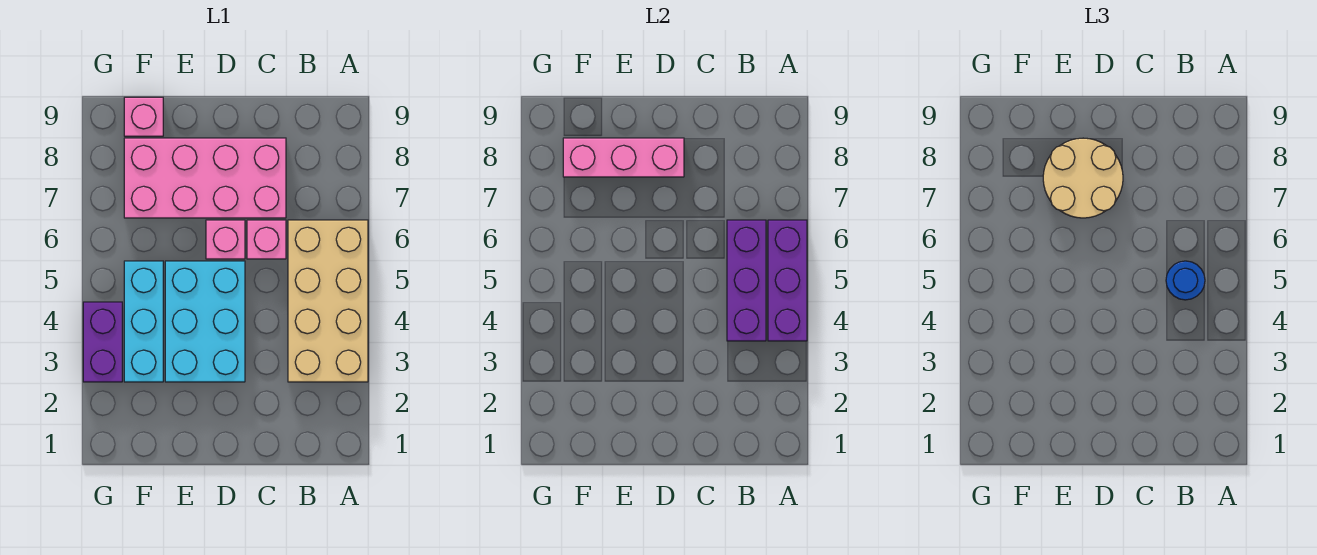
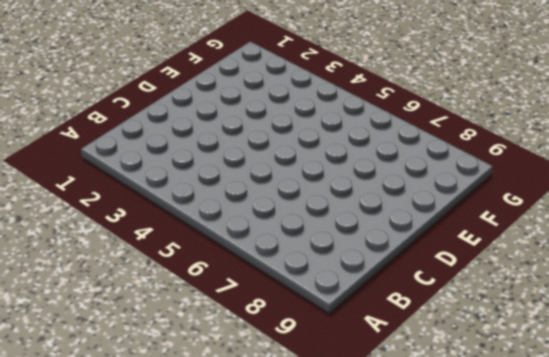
none -> tan 2x4 brick [288,220,368,382]
none -> pink 1x1 brick [247,220,286,259]
none -> pink 2x4 brick [124,138,286,218]

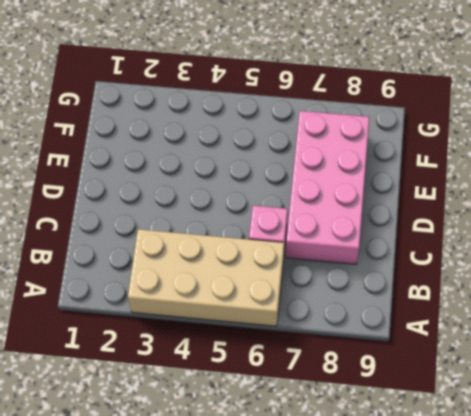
none -> cyan 2x3 brick [165,261,245,382]
none -> pink 1x1 brick [206,220,245,259]
none -> cyan 1x3 brick [124,261,163,382]

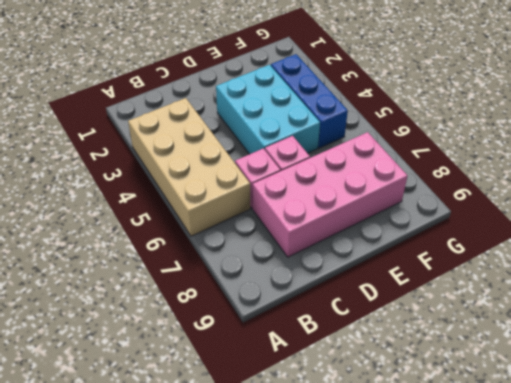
blue 1x3 brick [271,54,348,148] -> cyan 1x3 brick [124,261,163,382]
none -> pink 1x1 brick [124,97,163,136]
none -> purple 1x2 brick [83,302,122,382]
none -> purple 1x3 brick [768,220,807,341]

